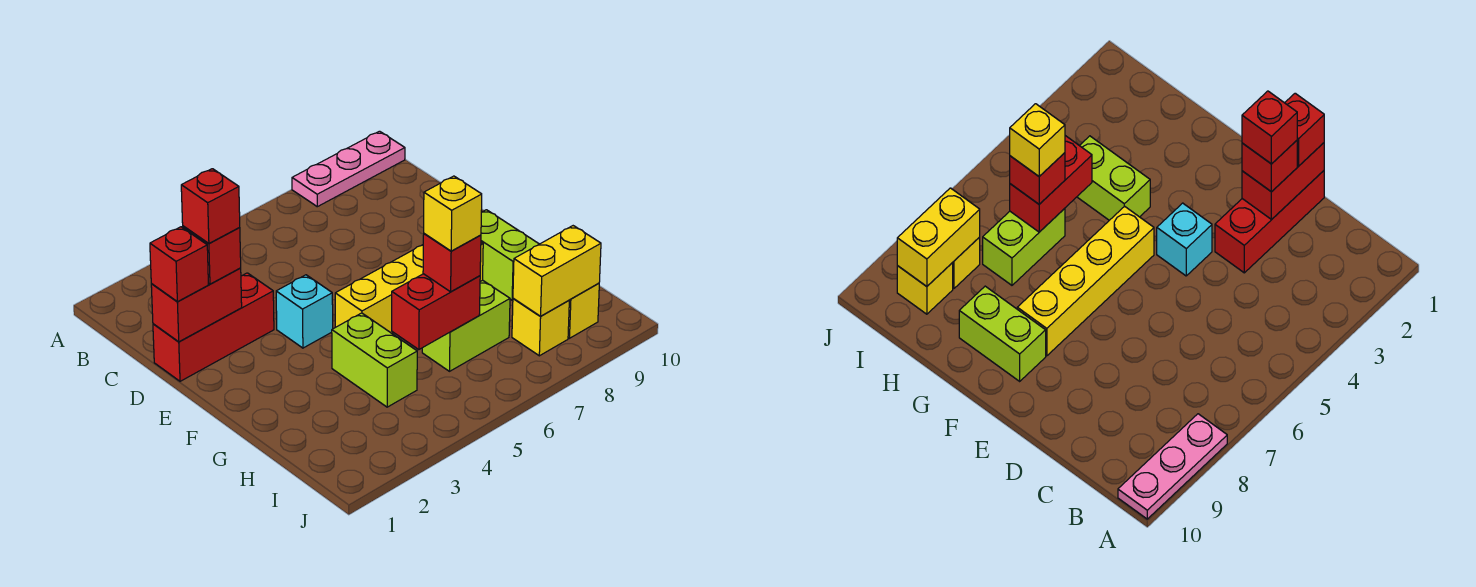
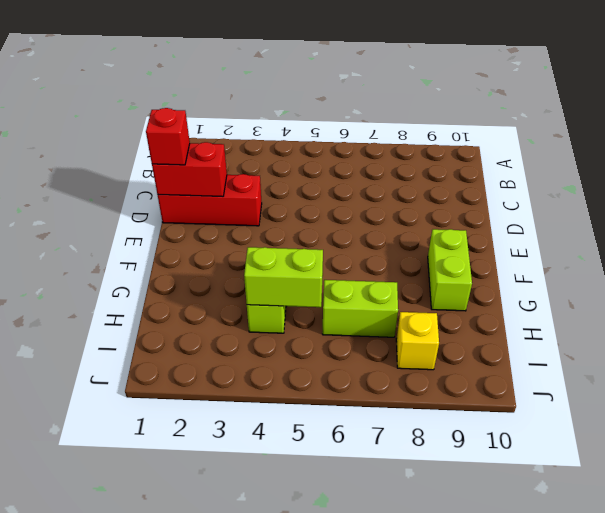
lime 1x2 brick [244,247,323,307] -> red 1x2 brick [392,274,480,350]
none -> pink 1x3 plate [292,131,405,207]
none -> cyan 1x1 brick [276,275,333,348]
none -> yellow 1x4 brick [335,243,483,333]

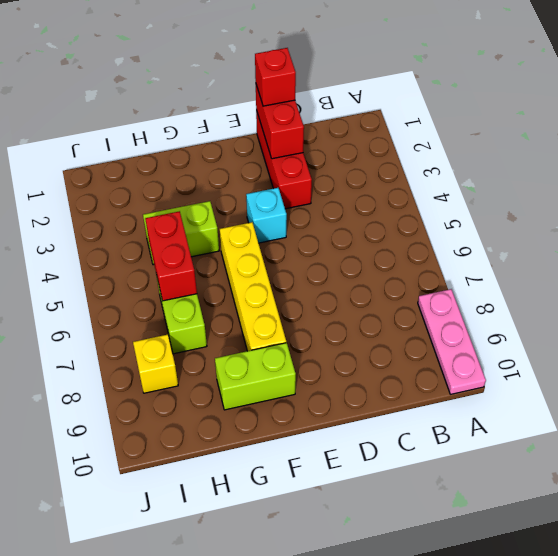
none -> yellow 1x1 brick [568,283,599,338]
none -> yellow 1x2 brick [513,226,601,316]
none -> red 1x1 brick [183,226,241,284]

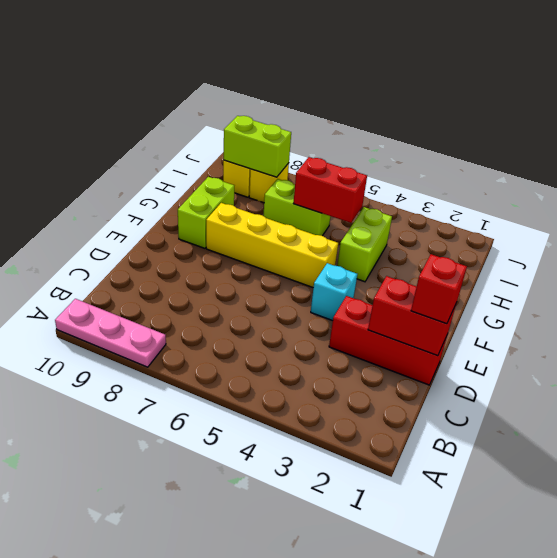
lime 1x2 brick [224,116,291,177] -> yellow 1x2 brick [513,226,601,316]
none -> red 1x1 brick [183,226,241,284]
none -> red 1x1 brick [423,234,481,292]
none -> red 1x1 brick [181,169,240,243]

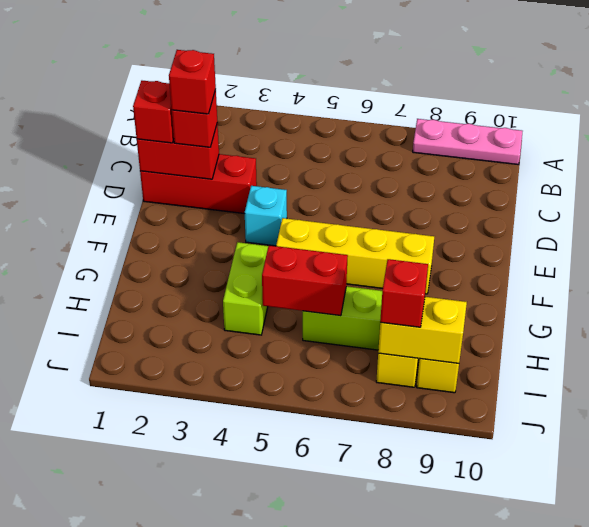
red 1x1 brick [380,259,428,327] -> red 1x1 brick moved to [423,234,481,292]
none -> lime 1x2 brick [481,210,539,300]
none -> yellow 1x1 brick [424,176,482,251]

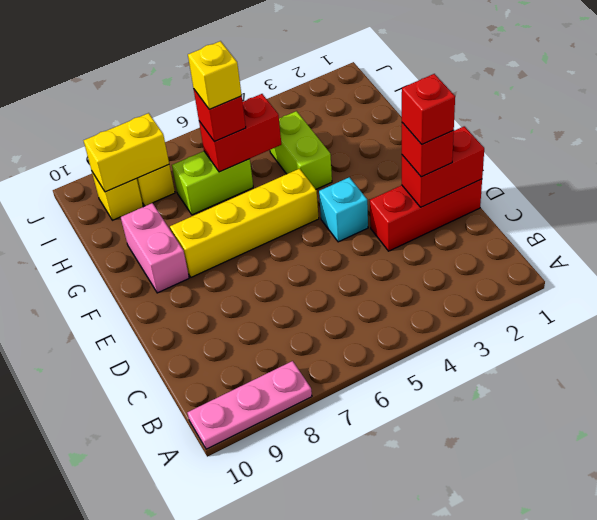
pink 1x2 brick [121,203,189,293] -> lime 1x2 brick [481,210,539,300]
none -> red 1x1 brick [150,227,208,302]

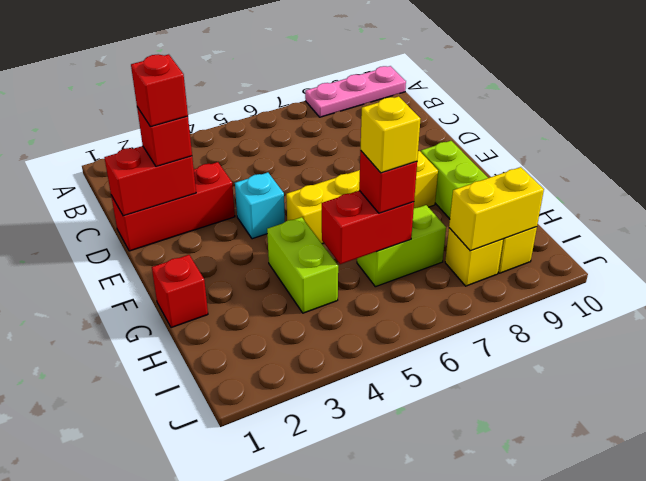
red 1x1 brick [152,255,208,328] -> red 1x1 brick moved to [150,227,208,302]

